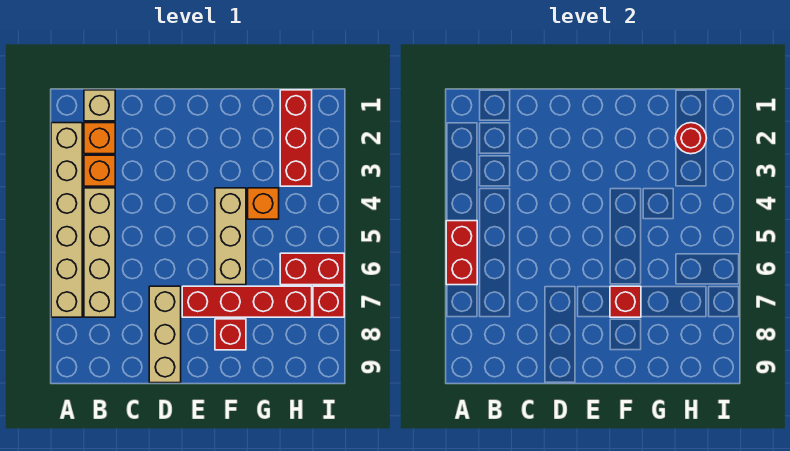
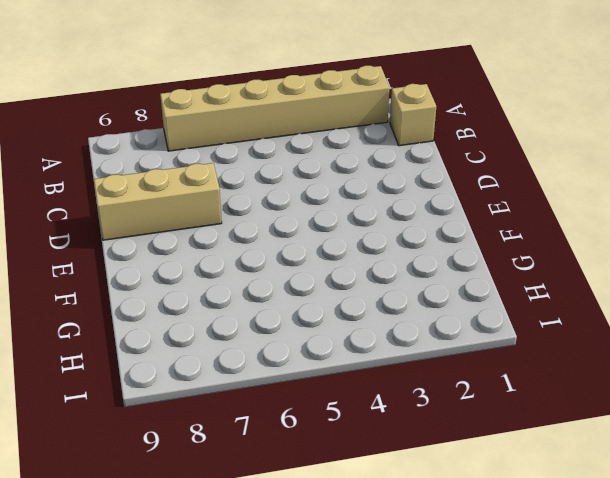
none -> orange 1x1 brick [84,123,115,154]
none -> orange 1x1 brick [84,155,115,186]
none -> tan 1x4 brick [84,188,115,317]

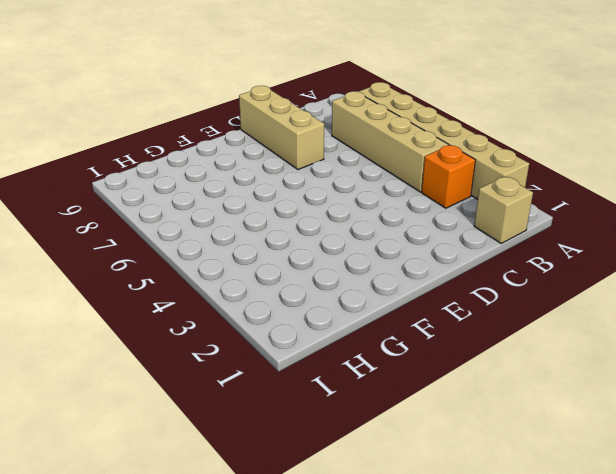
none -> orange 1x1 brick [84,123,115,154]
none -> red 1x4 brick [182,286,312,317]
none -> tan 1x3 brick [215,188,246,285]

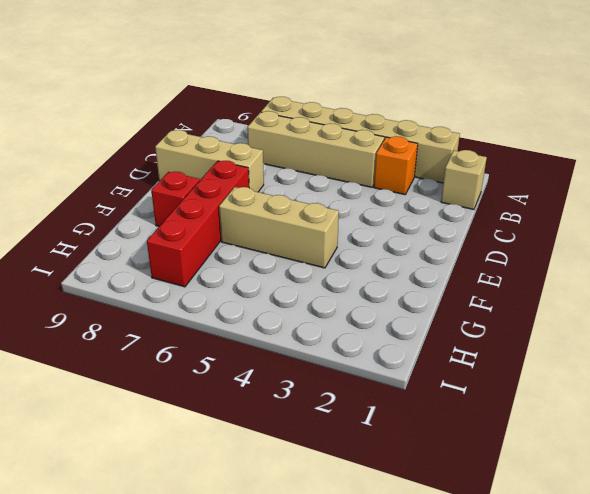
none -> orange 1x1 brick [84,123,115,154]
none -> orange 1x1 brick [248,188,279,219]
none -> red 1x3 brick [280,90,312,186]

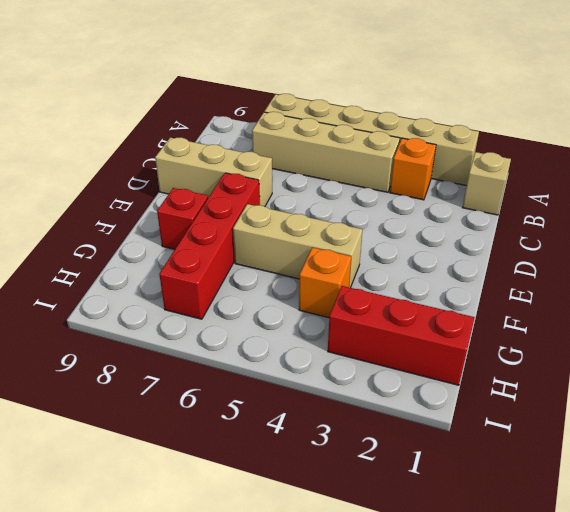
none -> orange 1x1 brick [84,123,115,154]
none -> red 1x2 brick [280,253,344,285]
none -> red 1x1 brick [313,286,344,317]

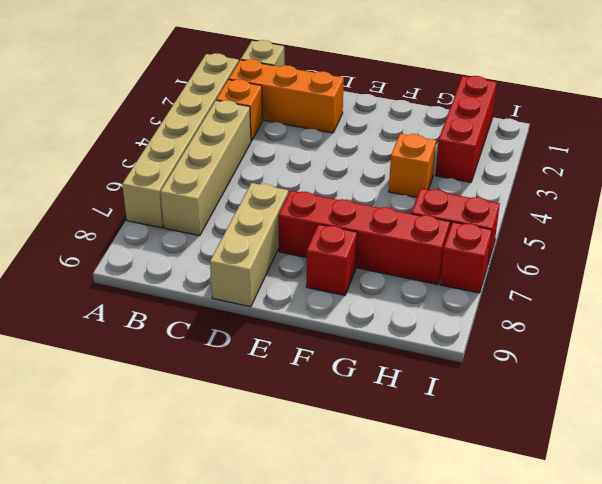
orange 1x3 brick [229,59,344,133] -> orange 1x1 brick [84,123,115,154]
none -> tan 1x3 brick [215,188,246,285]
none -> red 1x2 brick [446,221,477,285]
none -> red 1x1 brick [610,286,641,317]

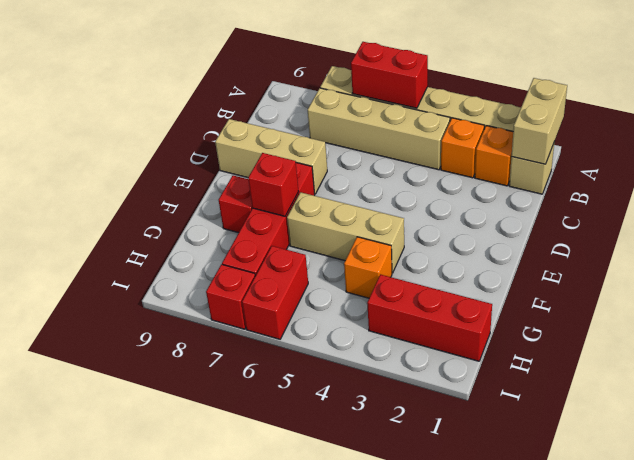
tan 1x2 brick [511,78,567,164] -> none
none -> red 1x1 round brick [675,123,706,154]

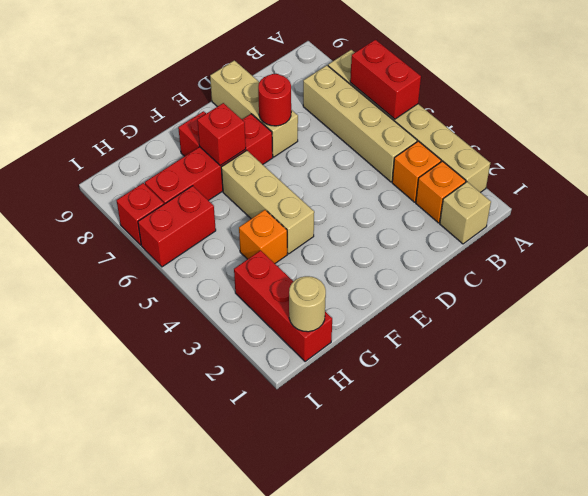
red 1x1 round brick [258,74,291,126] -> red 1x1 round brick moved to [675,123,706,154]
tan 1x1 round brick [289,276,326,332] -> none

